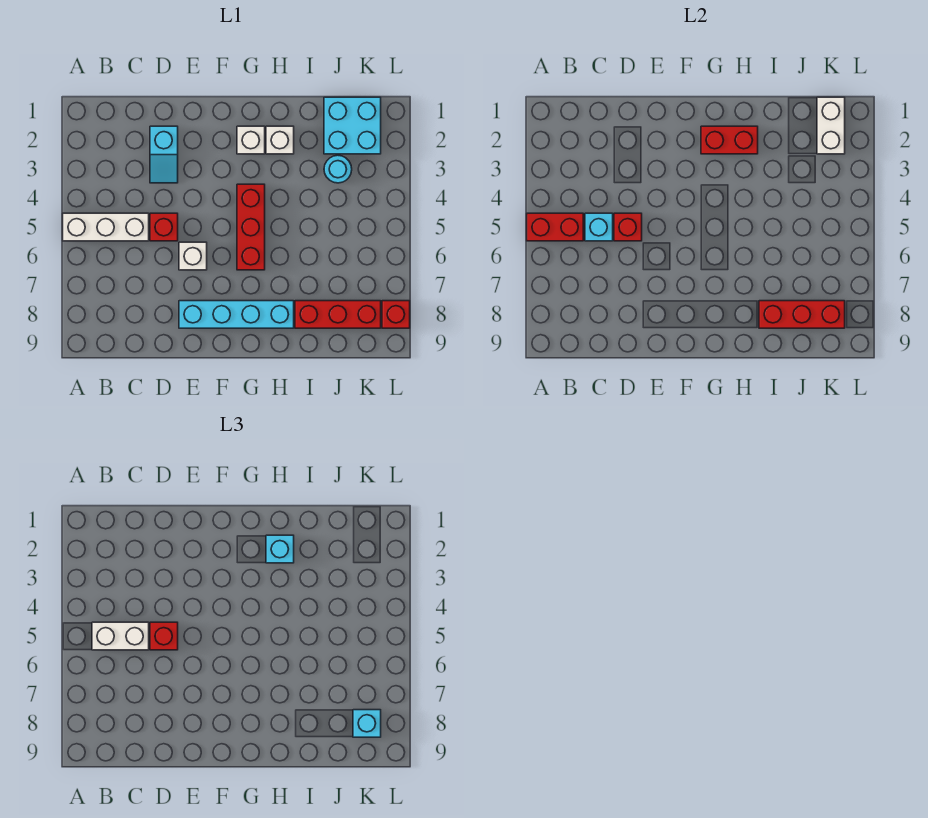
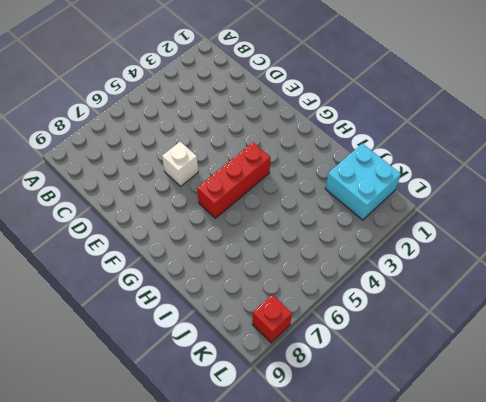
none -> white 1x3 brick [63,213,149,241]
none -> cyan 1x2 slope [150,126,178,183]
none -> red 1x1 brick [150,213,178,241]

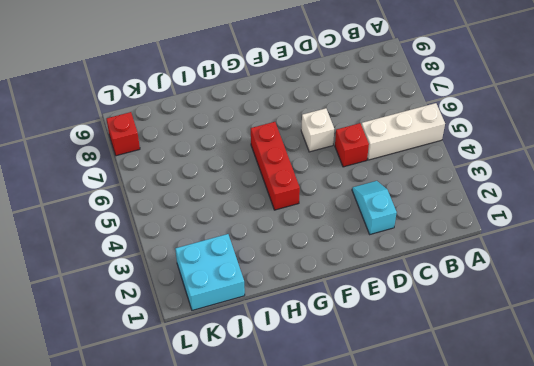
none -> cyan 1x4 brick [179,301,294,328]
none -> white 1x1 brick [237,126,265,154]
none -> white 1x1 brick [266,126,294,154]

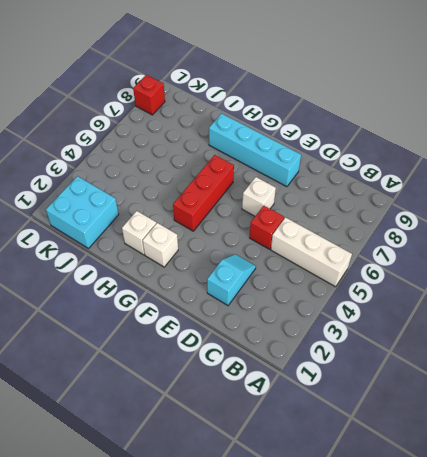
none -> red 1x3 brick [295,301,381,328]
none -> cyan 1x1 round brick [324,155,352,183]
none -> red 1x2 brick [527,213,583,241]

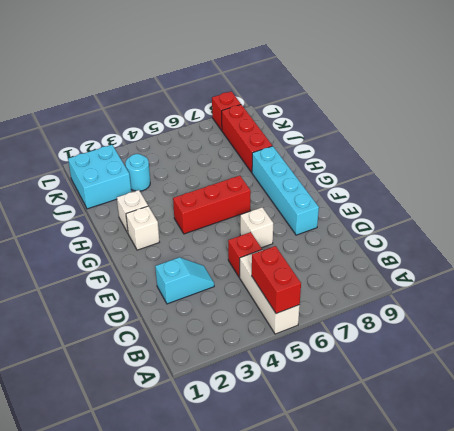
none -> cyan 1x1 brick [585,213,613,241]
none -> red 1x1 brick [614,213,642,241]
none -> red 1x2 brick [701,126,758,154]

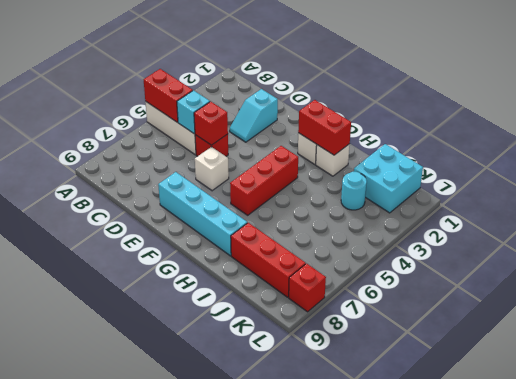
none -> red 1x3 brick [759,301,845,328]
none -> white 1x2 brick [817,97,845,154]
none -> white 1x2 brick [92,622,149,650]

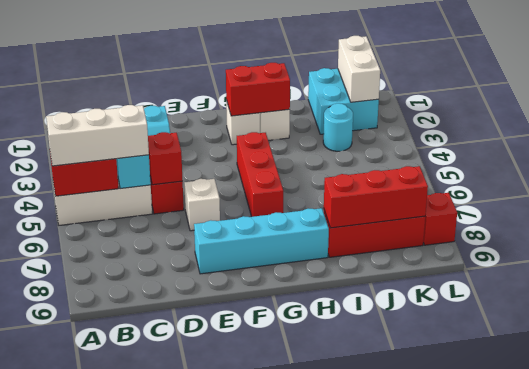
white 1x3 brick [46,105,149,166] -> white 1x2 brick [92,622,149,650]
none -> red 1x1 brick [150,622,178,650]
none -> cyan 1x1 brick [266,535,294,563]
none -> cyan 1x1 brick [353,710,381,737]

